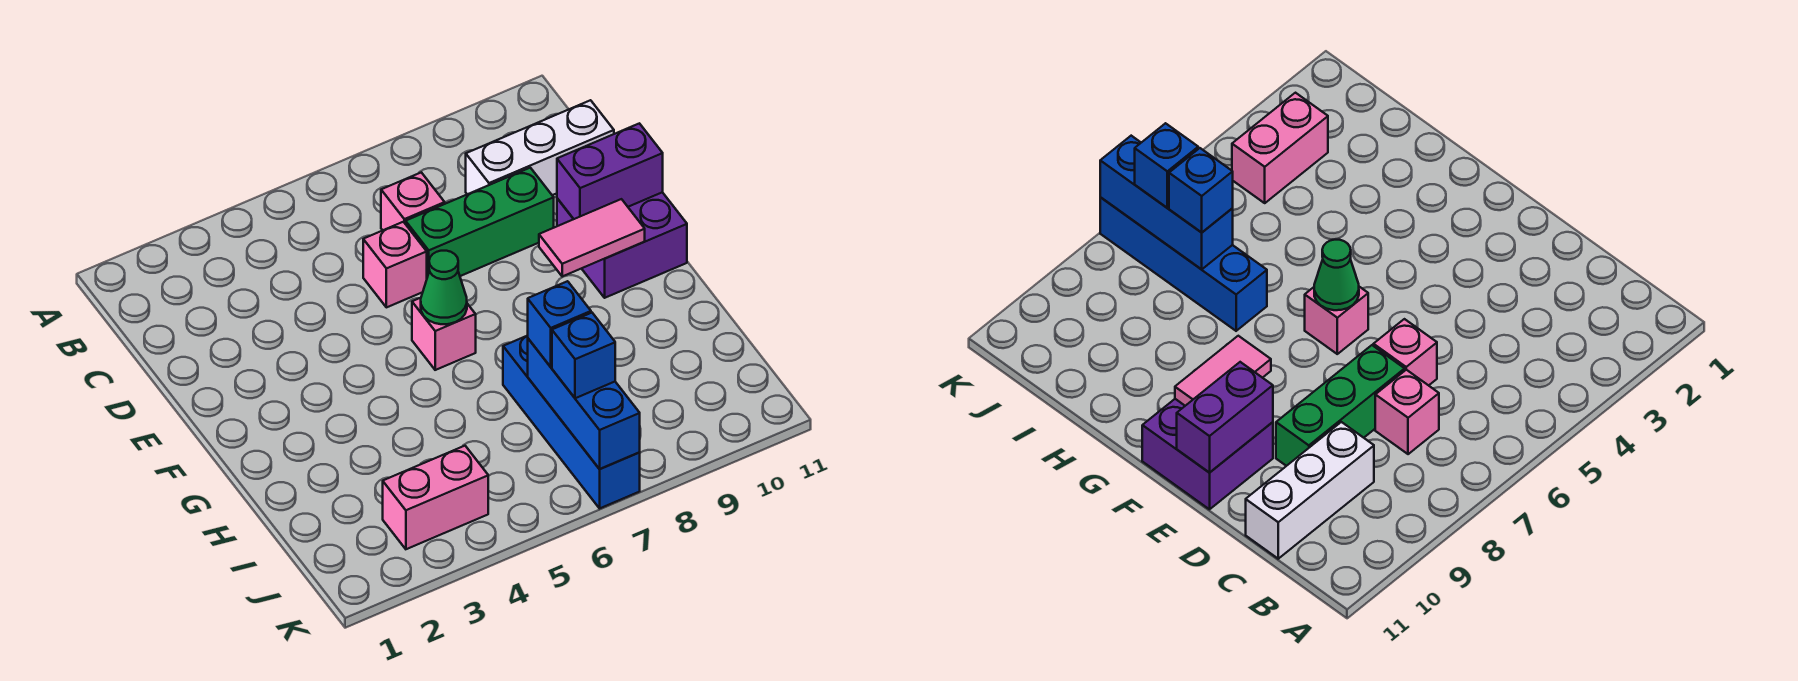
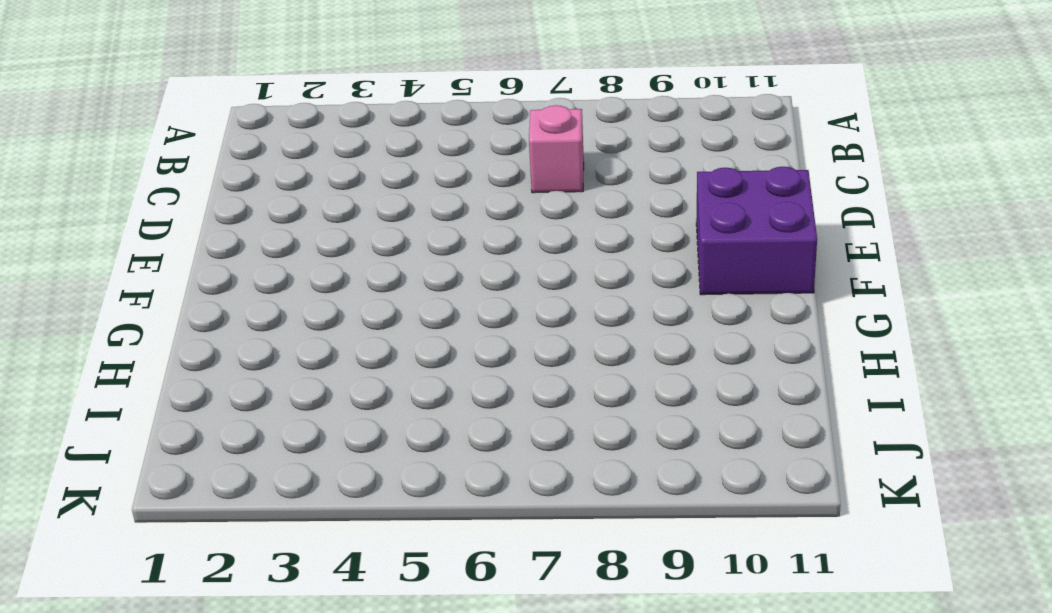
none -> white 1x3 brick [466,100,614,195]
none -> pink 1x1 brick [363,222,427,307]
none -> green 1x3 brick [406,168,554,277]

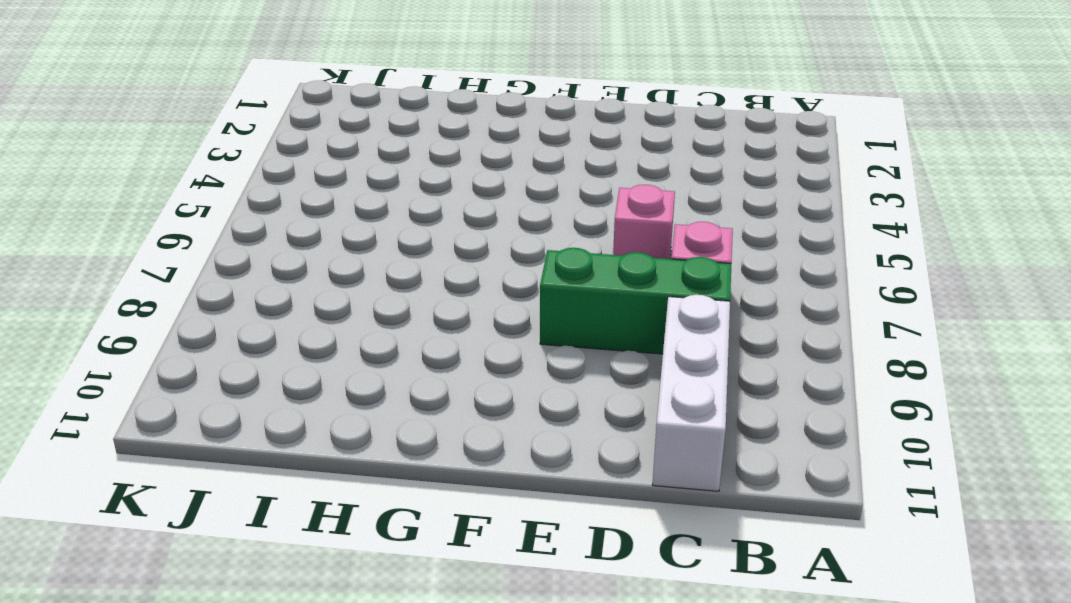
green 1x3 brick [540,248,731,354] -> green 1x3 brick turned to [406,168,554,277]
none -> purple 2x2 brick [557,192,687,298]
none -> pink 1x1 brick [412,298,476,370]
none -> blue 1x4 brick [503,336,640,508]

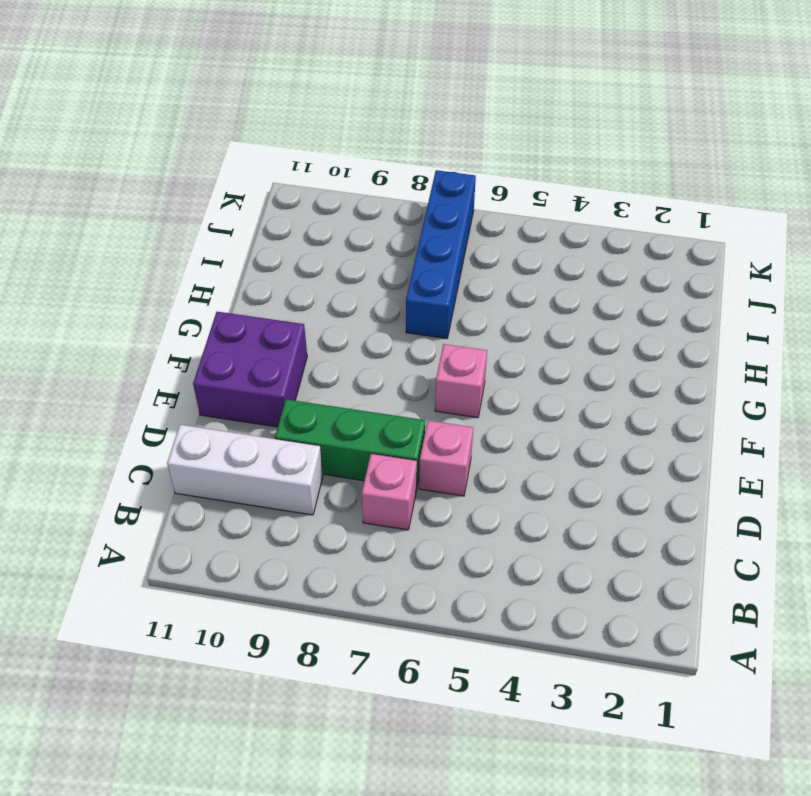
none -> pink 1x2 brick [383,446,488,549]
none -> purple 1x2 brick [557,123,663,219]
none -> green 1x1 cone [421,251,467,324]

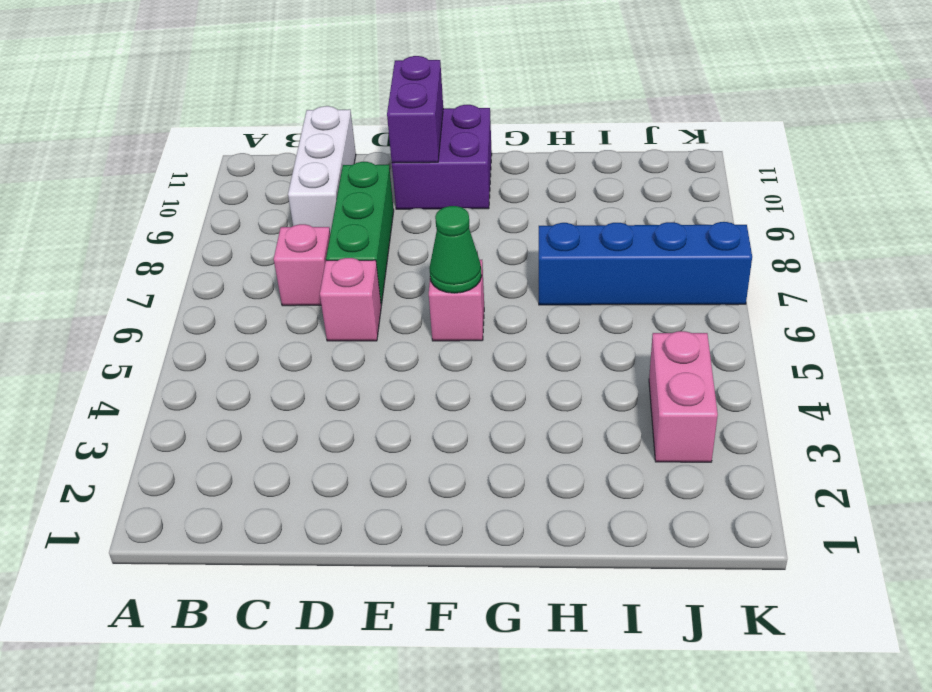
none -> pink 1x2 tile [539,199,645,276]
none -> blue 1x3 brick [528,339,640,469]
none -> blue 1x1 brick [528,281,591,367]

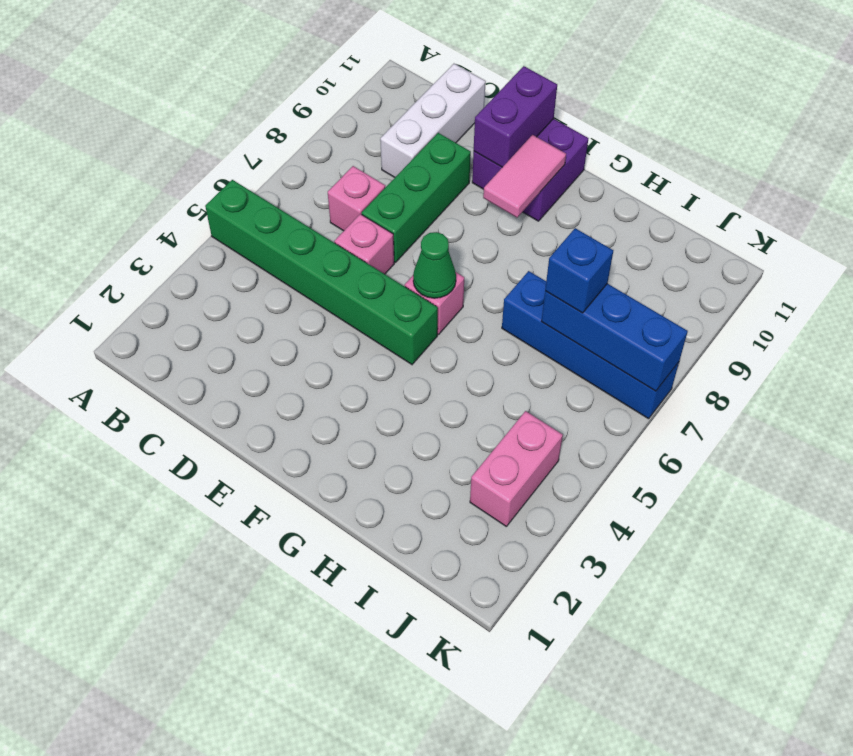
green 1x6 brick [205,180,438,364] -> none
none -> blue 1x1 brick [552,313,615,398]

